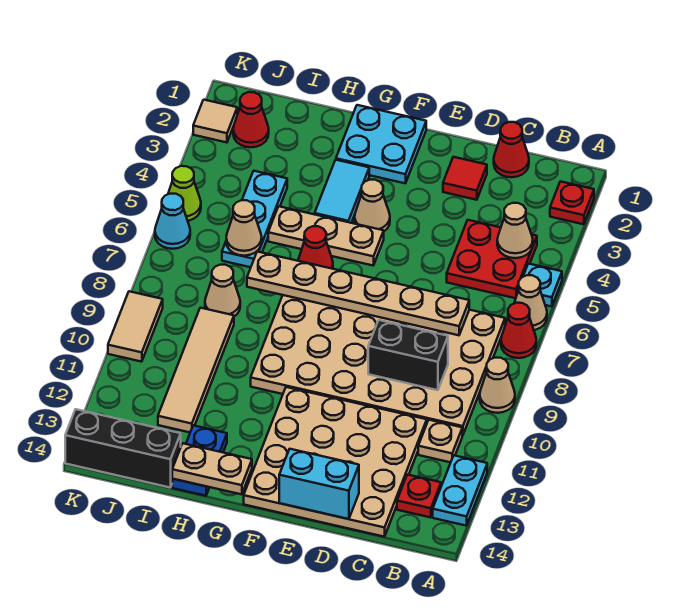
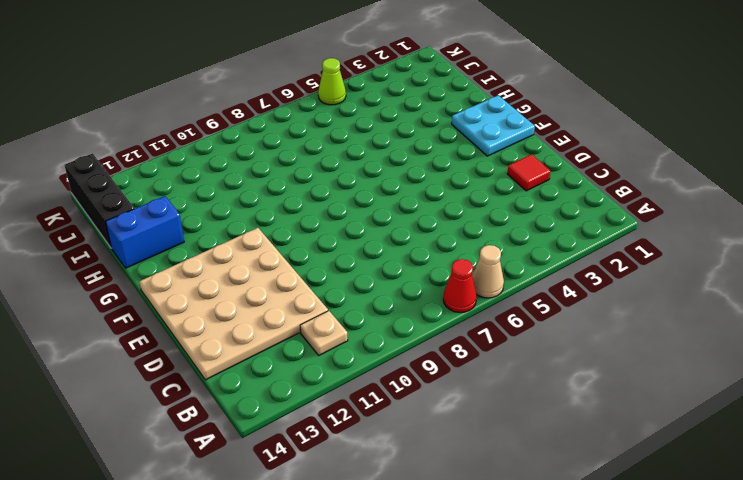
blue 1x2 brick [106,196,184,268] -> blue 1x2 plate [172,425,227,496]
none -> red 1x1 plate [550,181,594,224]
none -> cyan 1x1 plate [518,264,562,307]
none -> tan 1x1 cone [480,358,515,413]
none -> cyan 1x2 plate [433,456,487,526]

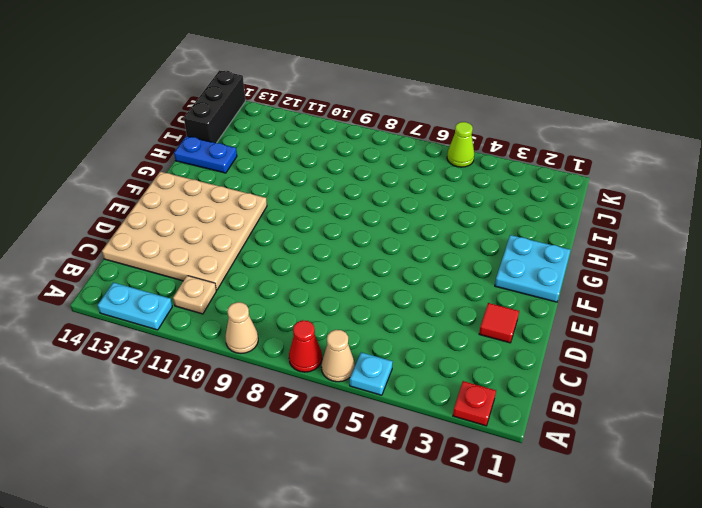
none -> red 2x2 plate [447,220,537,298]
none -> tan 4x6 plate [251,295,505,435]
none -> red 1x1 plate [397,475,441,518]
none -> red 1x1 cone [494,122,529,177]

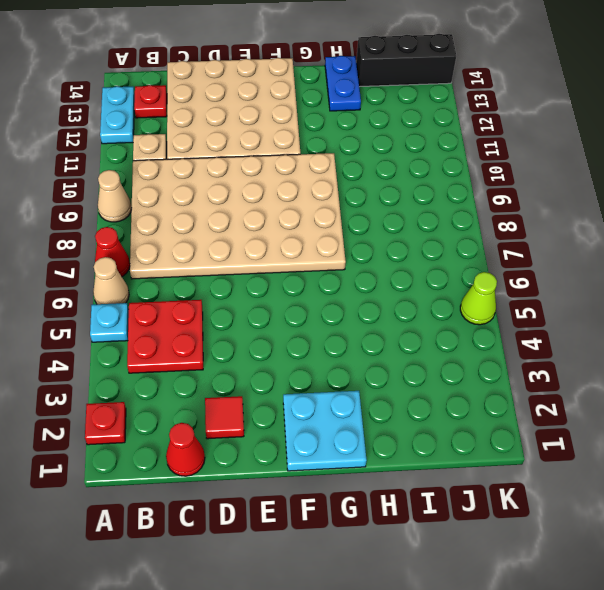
none -> tan 1x1 cone [355,180,390,231]
none -> tan 1x3 plate [268,206,384,265]
none -> cyan 1x2 tile [315,160,369,223]
none -> red 1x1 cone [298,226,333,269]

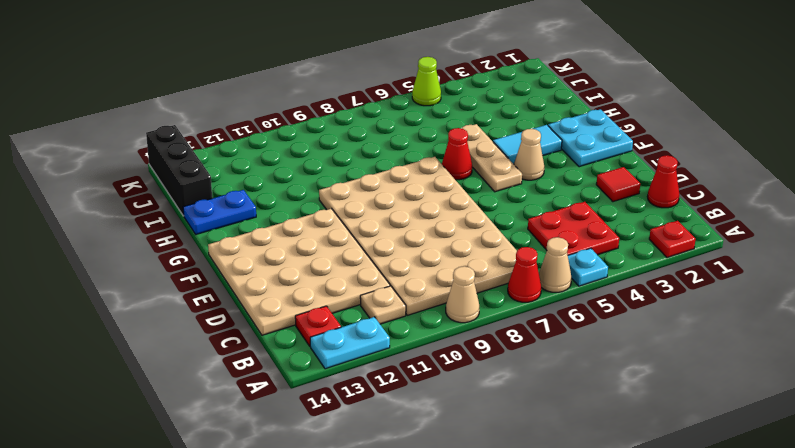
none -> cyan 1x3 plate [222,171,287,267]
none -> tan 1x1 cone [205,265,240,316]
none -> tan 1x4 tile [158,308,234,432]
none -> red 1x1 cone [233,92,269,147]

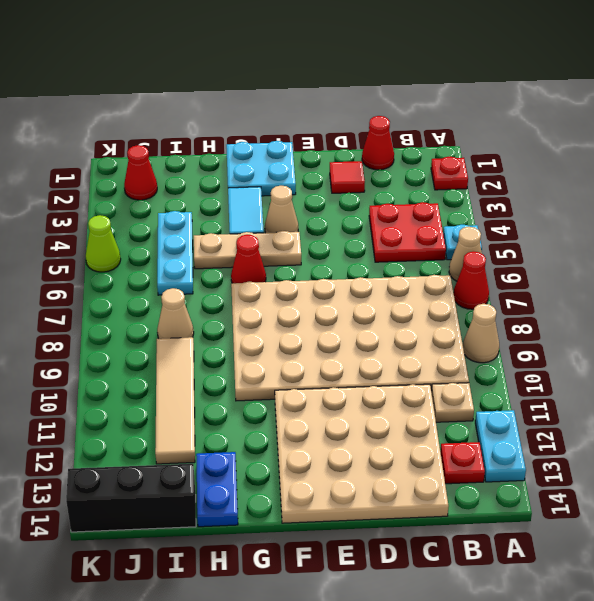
none -> tan 1x1 tile [193,100,237,142]
none -> cyan 1x1 cone [155,194,190,249]
none -> tan 1x2 tile [108,291,163,362]
none -> tan 1x1 cone [497,203,533,258]

